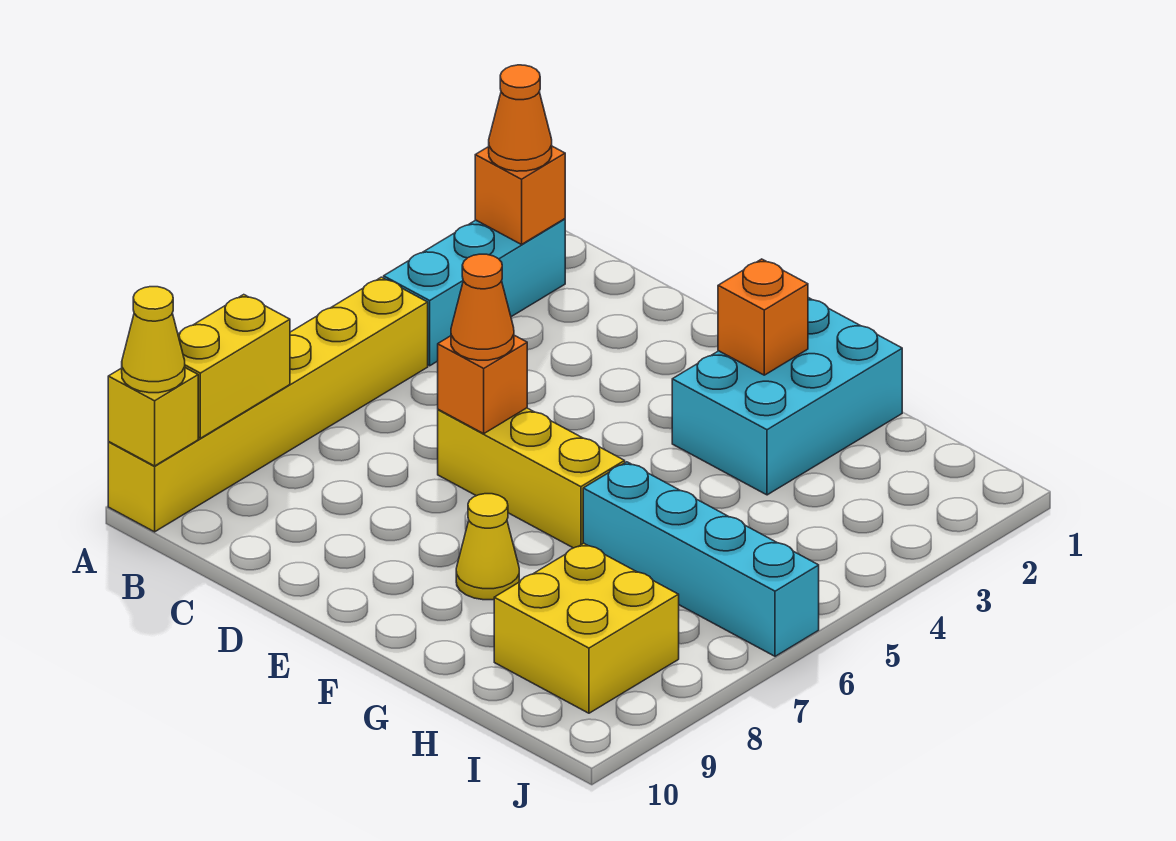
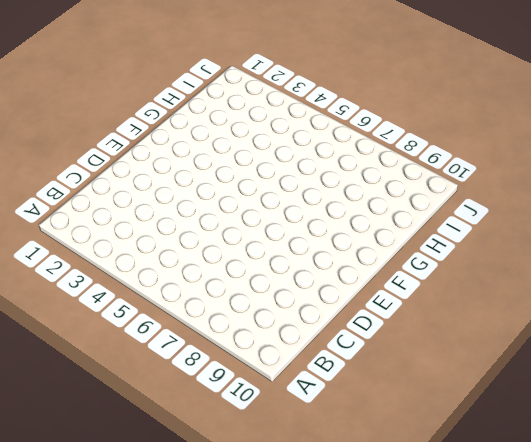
none -> cyan 1x3 brick [384,219,565,366]
none -> yellow 1x6 brick [108,277,428,532]
none -> yellow 1x3 brick [438,408,625,548]

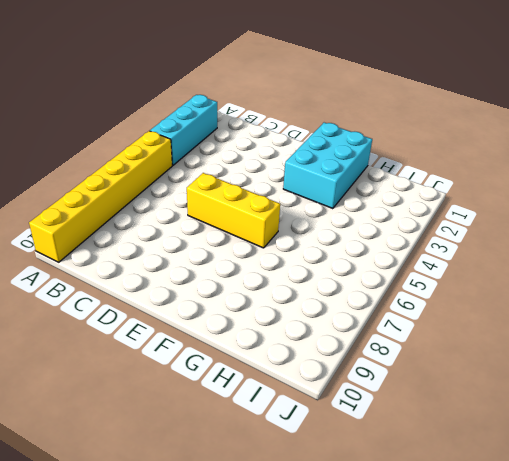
none -> yellow 1x1 cone [456,494,519,600]
none -> cyan 1x4 brick [583,462,819,656]
none -> yellow 2x2 brick [494,543,679,713]

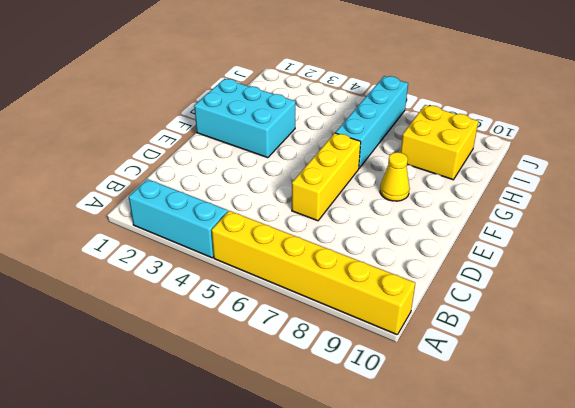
none -> orange 1x1 brick [475,146,565,245]
none -> yellow 1x2 brick [178,295,290,438]
none -> yellow 1x1 brick [108,368,198,466]

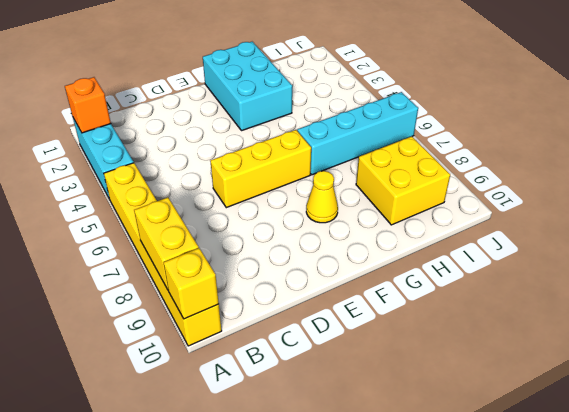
none -> orange 1x1 brick [438,335,527,434]
none -> orange 1x1 brick [718,259,808,375]
none -> orange 1x1 cone [489,65,552,171]

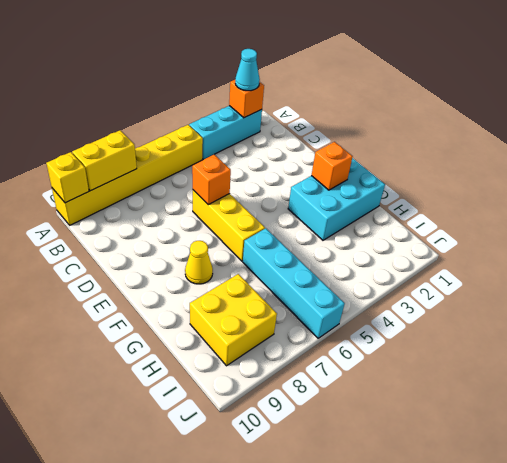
cyan 1x1 cone [235,49,260,91] -> orange 1x1 cone [489,65,552,171]
none -> yellow 1x1 cone [122,287,185,393]
none -> orange 1x1 cone [451,254,514,360]

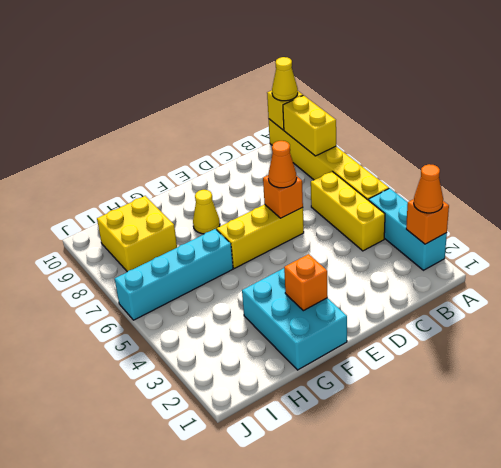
yellow 1x3 brick [311,171,385,251] -> none

